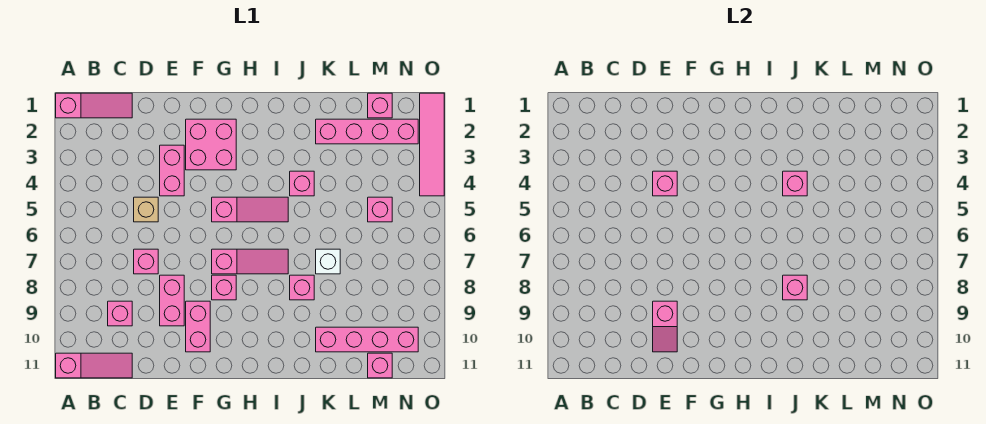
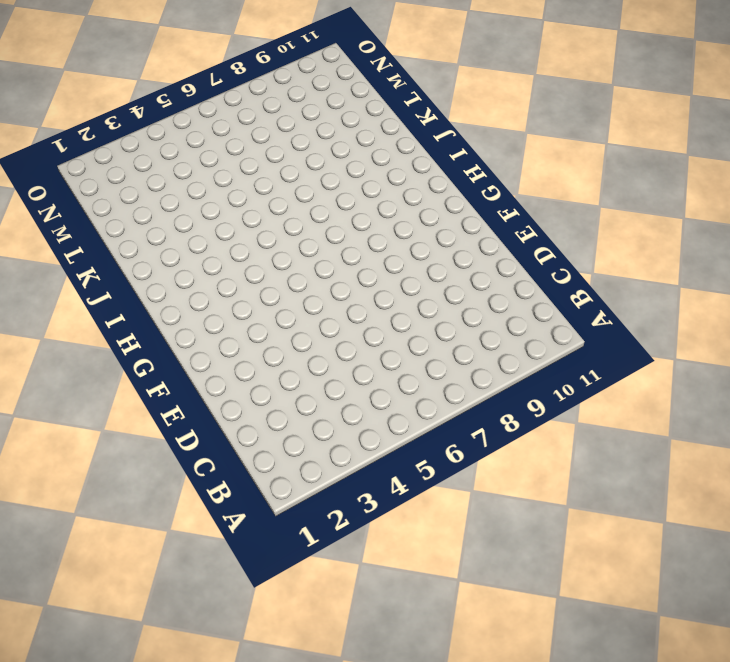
none -> pink 1x3 slope [56,93,132,118]
none -> pink 1x3 slope [56,353,132,378]
none -> pink 1x1 brick [108,301,132,326]

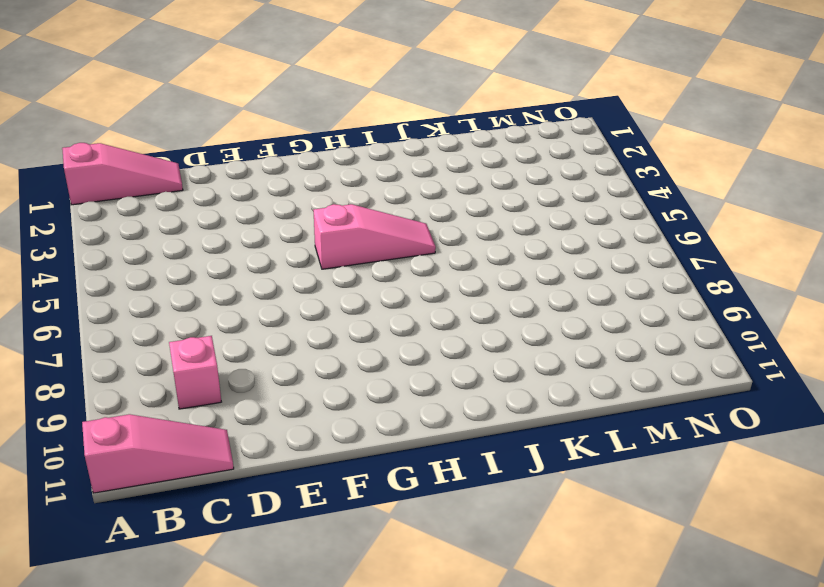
none -> tan 1x1 brick [134,197,158,222]
none -> pink 1x1 brick [134,249,158,274]
none -> pink 1x2 brick [160,145,184,196]

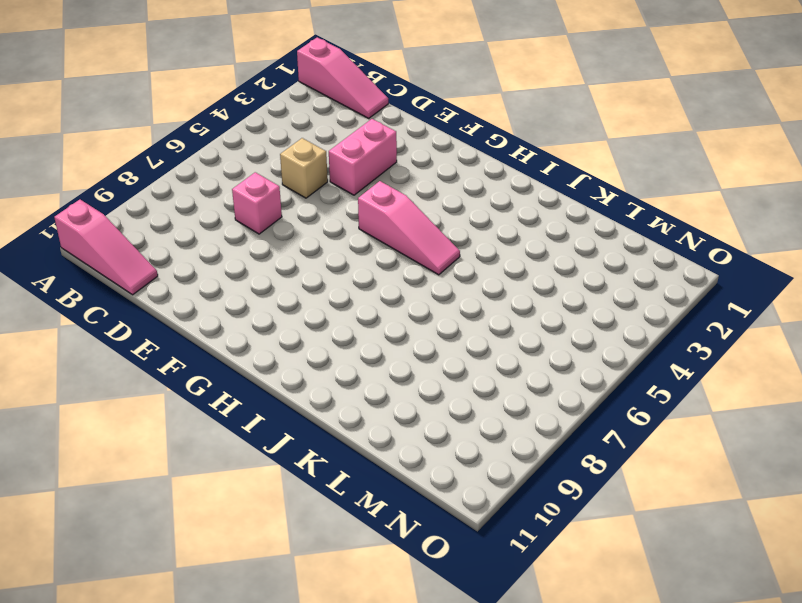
none -> pink 1x1 brick [108,301,132,326]
none -> pink 1x2 brick [160,275,184,326]
none -> pink 2x2 brick [186,119,236,170]

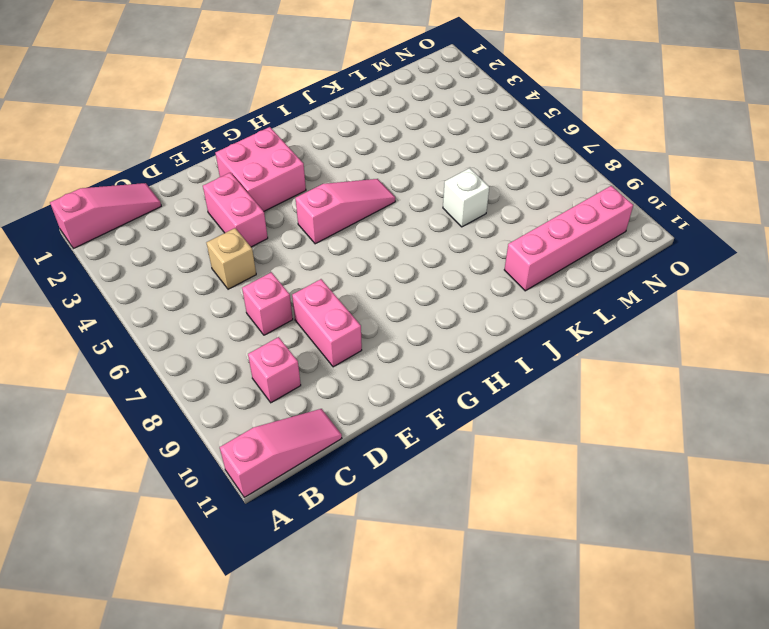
none -> pink 1x2 brick [186,301,210,352]
none -> pink 1x3 slope [212,249,288,274]
none -> pink 1x1 brick [212,275,236,300]

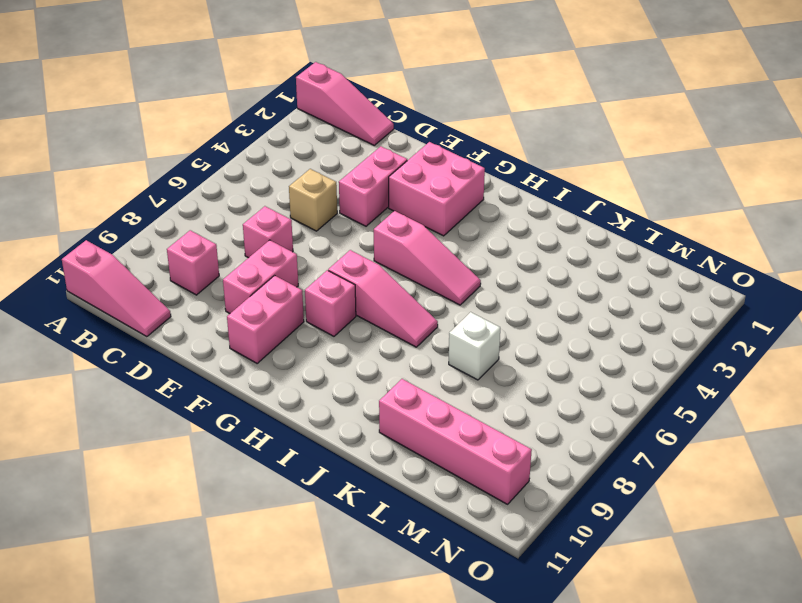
none -> pink 1x1 brick [290,171,314,196]
none -> pink 1x1 brick [290,275,314,300]
none -> pink 1x4 brick [316,119,418,144]

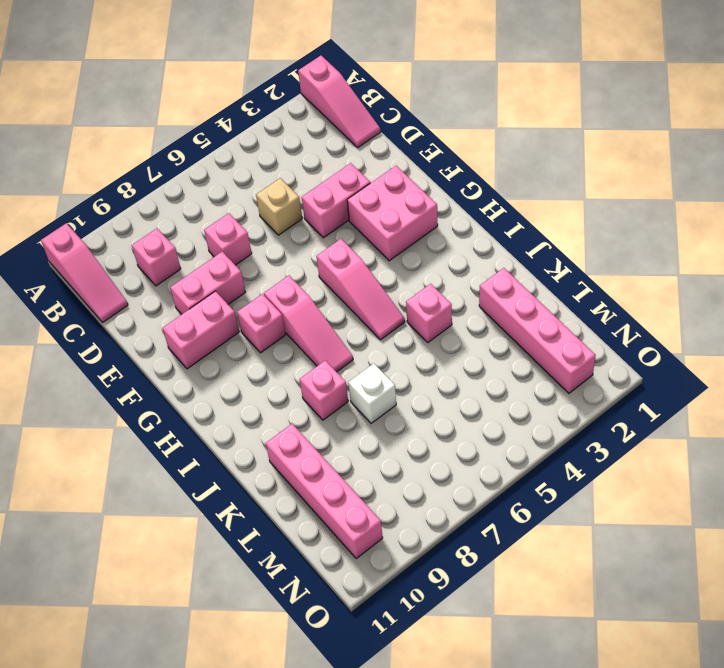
none -> pink 1x1 brick [368,93,392,118]
none -> pink 1x1 brick [368,197,392,222]
none -> pink 1x1 brick [368,353,392,378]

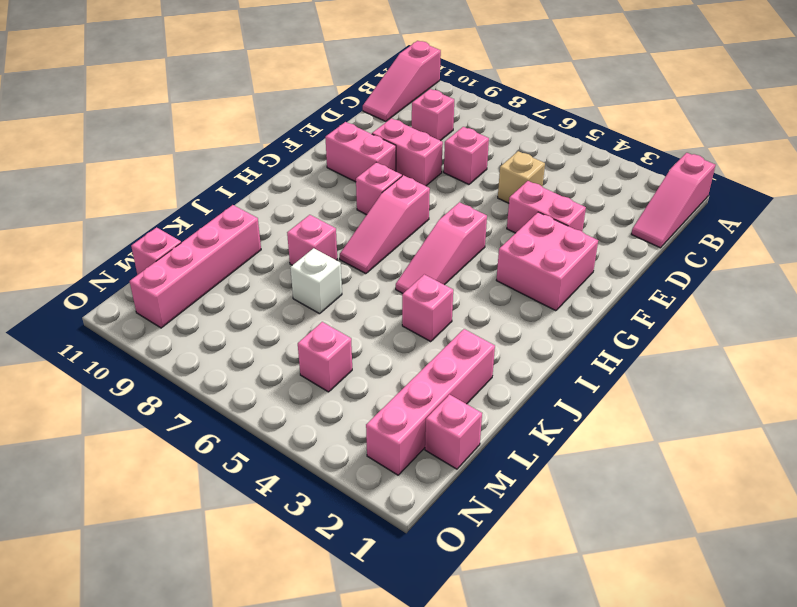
none -> pink 1x4 tile [420,93,444,196]
none -> pink 1x1 brick [653,171,677,196]
none -> pink 1x2 slope [653,301,677,352]

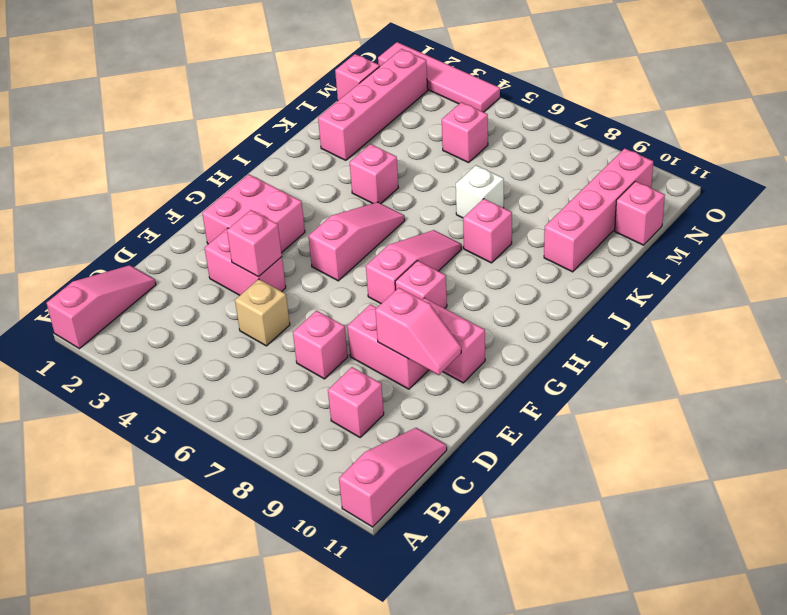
none -> pink 1x1 brick [783,171,807,196]
none -> pink 1x1 brick [783,275,807,300]

